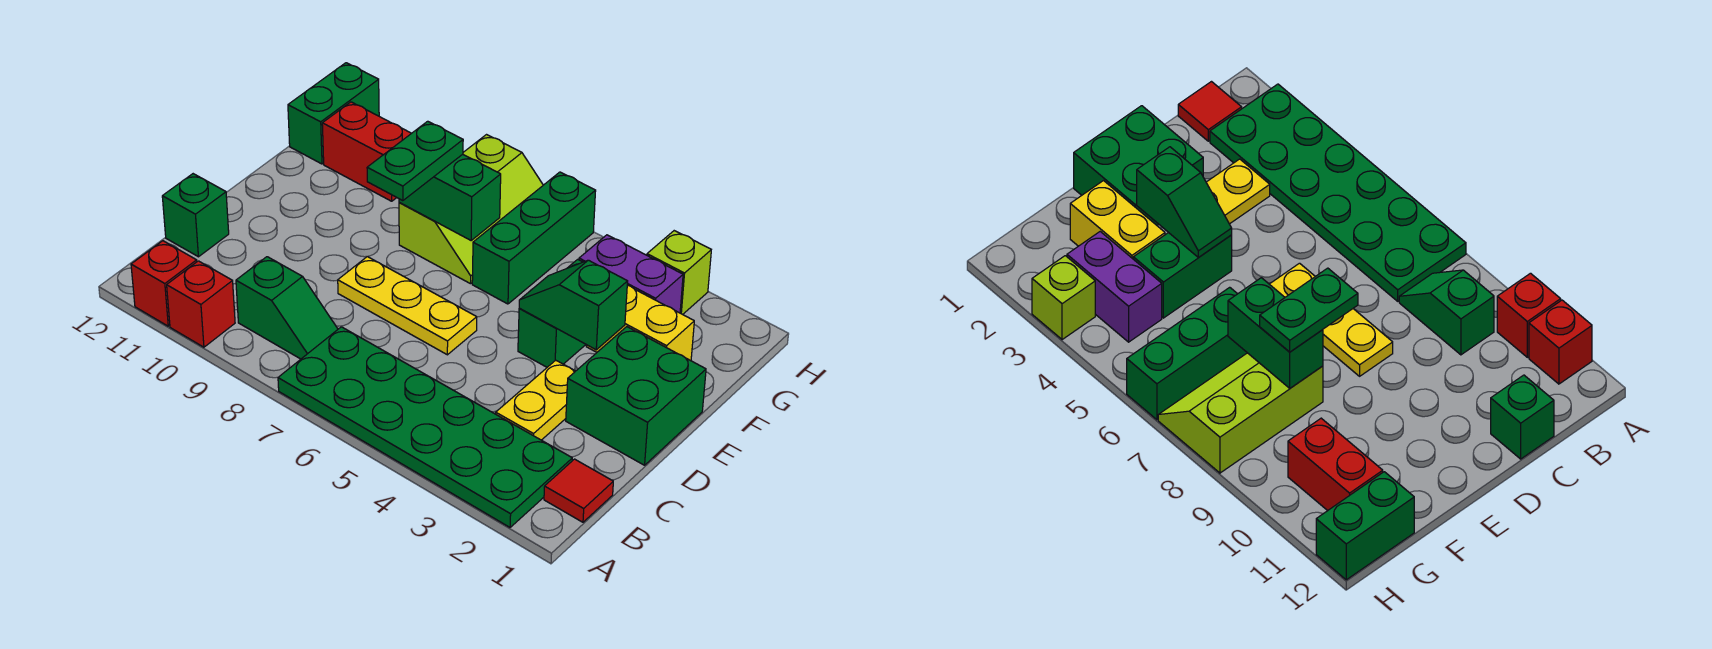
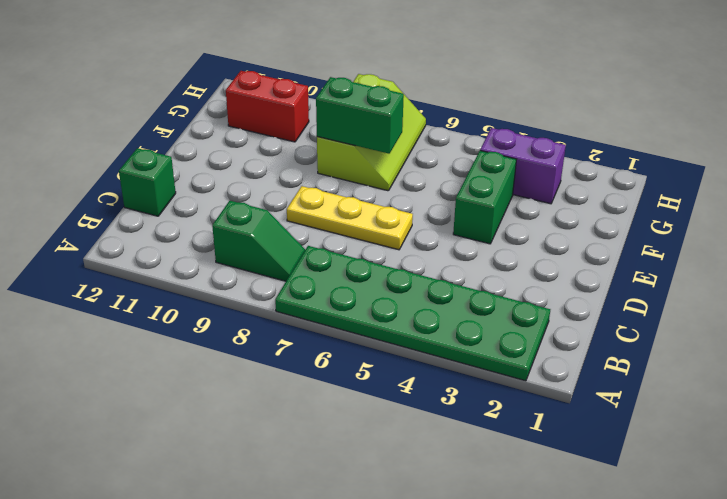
none -> red 1x1 brick [167,261,235,347]
none -> red 1x1 brick [131,241,197,326]
none -> red 1x1 tile [544,459,613,522]

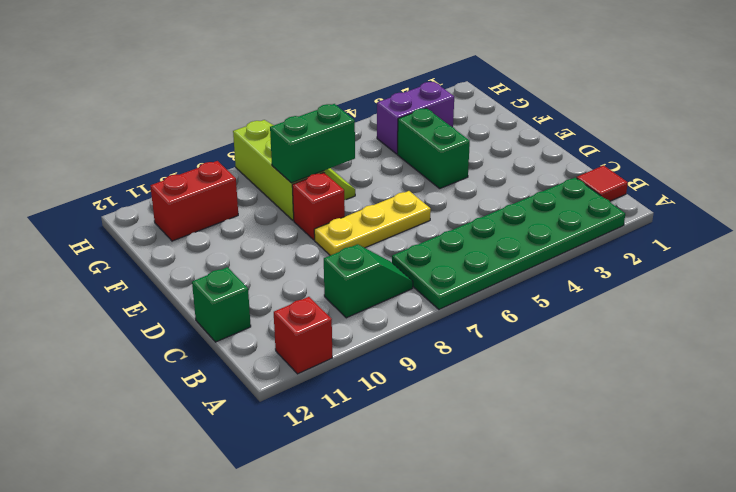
red 1x1 brick [292,172,345,240] -> red 1x1 brick moved to [167,261,235,347]
none -> yellow 1x2 plate [496,360,575,440]
none -> green 2x2 brick [566,327,706,465]
none -> yellow 1x2 brick [586,285,694,361]

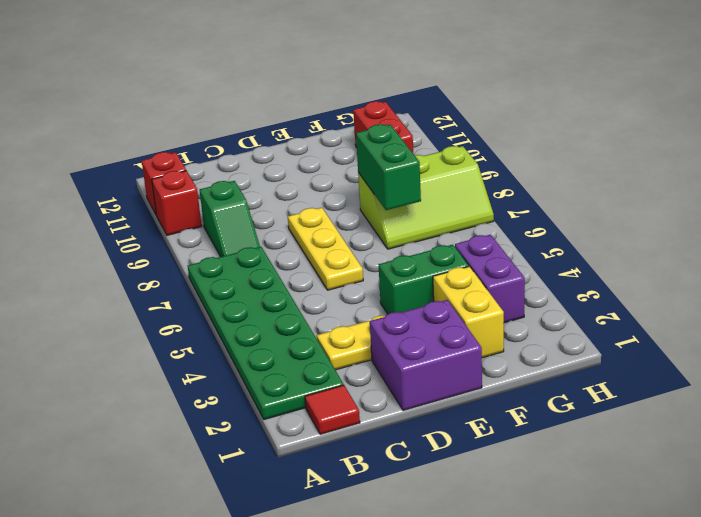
purple 2x2 brick [370,300,482,410] -> green 2x2 brick [566,327,706,465]
none -> green 1x1 brick [162,174,229,257]
none -> green 1x3 brick [472,172,596,304]
none -> green 1x2 brick [288,63,379,164]

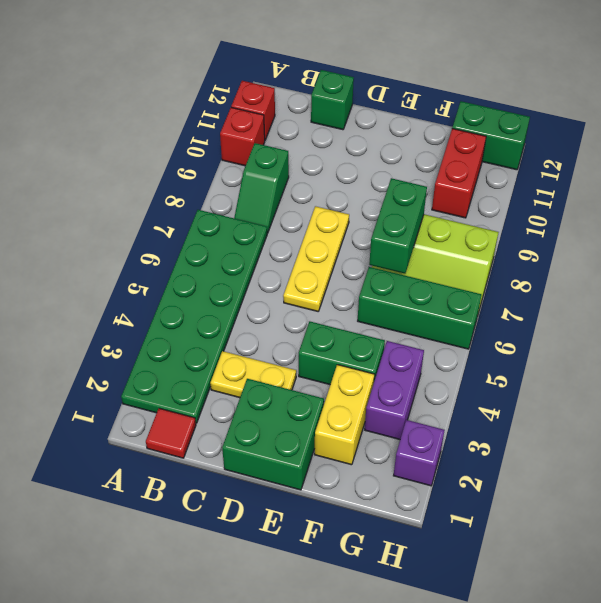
purple 1x1 brick [394,420,445,486] -> none
none -> lime 1x1 brick [647,231,711,314]
none -> green 1x2 slope [519,260,628,350]
none -> green 1x2 plate [367,121,463,201]

